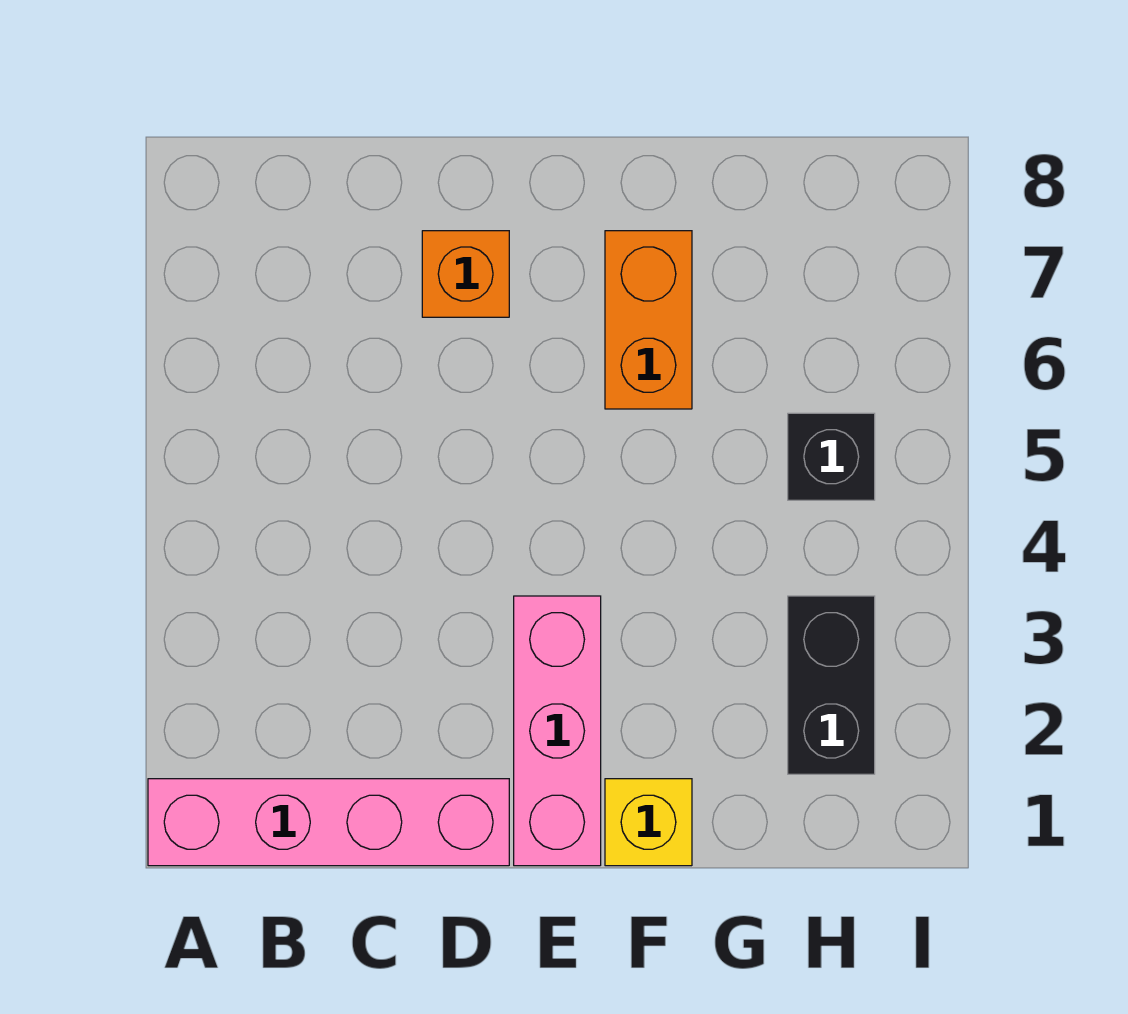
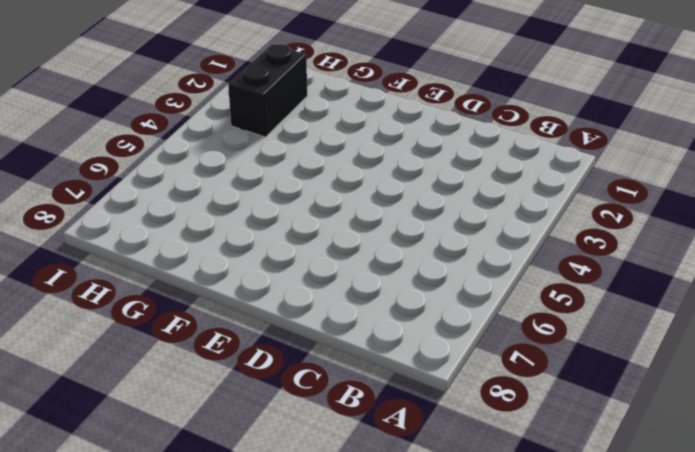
none -> pink 1x4 brick [148,779,509,866]
none -> orange 1x1 brick [422,231,509,317]

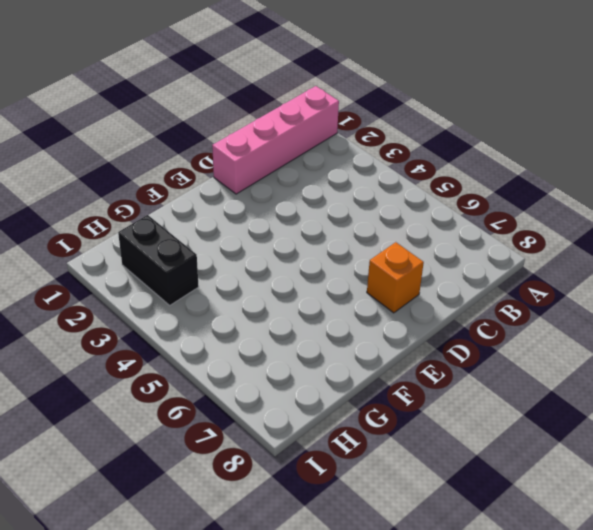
none -> pink 1x3 brick [514,596,601,866]
none -> yellow 1x1 brick [605,779,692,866]

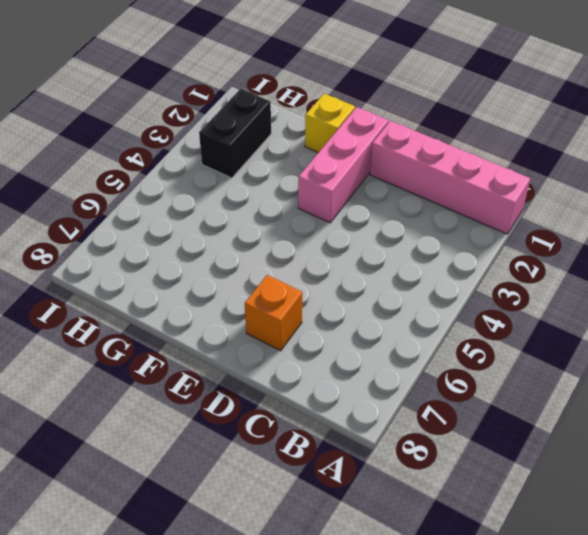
none -> orange 1x2 brick [605,231,692,409]
none -> black 1x1 brick [788,413,875,500]

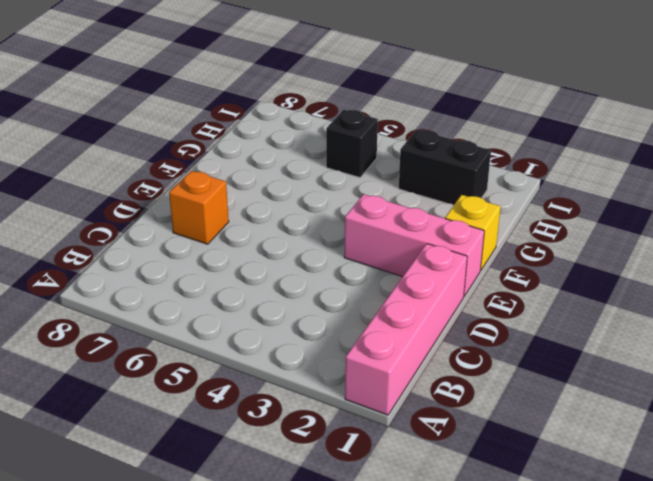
none -> orange 1x2 brick [605,231,692,409]

